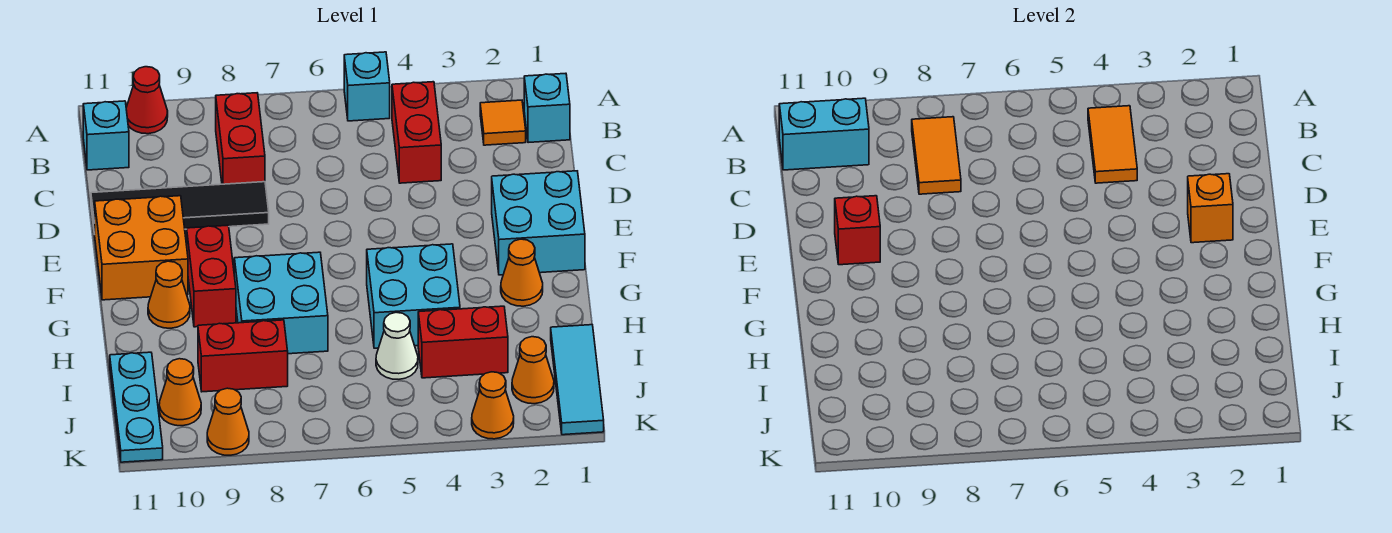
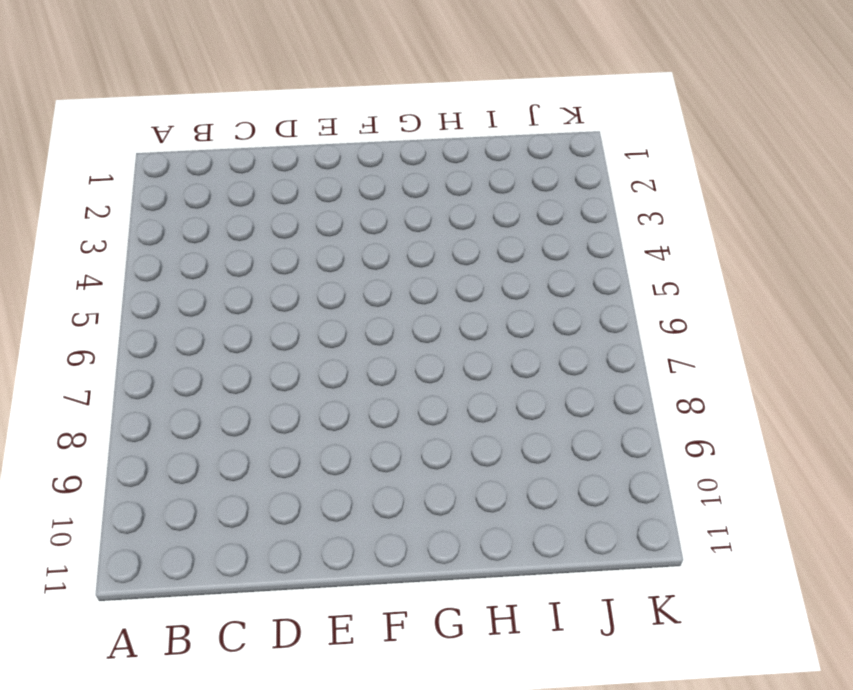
none -> cyan 1x1 brick [344,52,390,121]
none -> red 1x1 cone [126,67,168,134]
none -> cyan 1x1 brick [524,73,570,143]

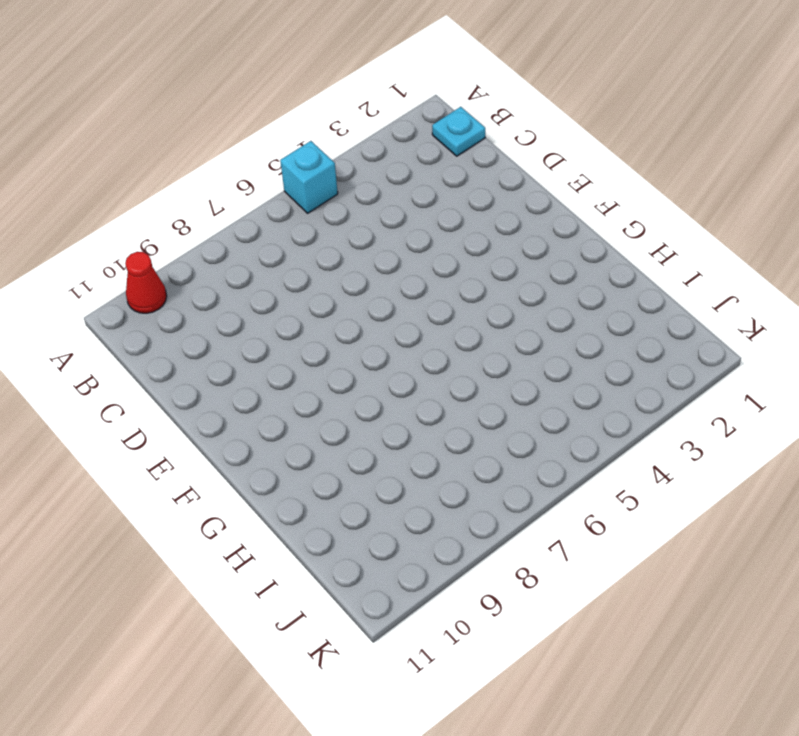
cyan 1x1 plate [432,107,485,156] -> cyan 1x1 brick [524,73,570,143]
none -> orange 1x1 tile [480,100,526,145]
none -> red 1x2 brick [392,82,441,183]
none -> red 1x2 brick [216,93,265,184]

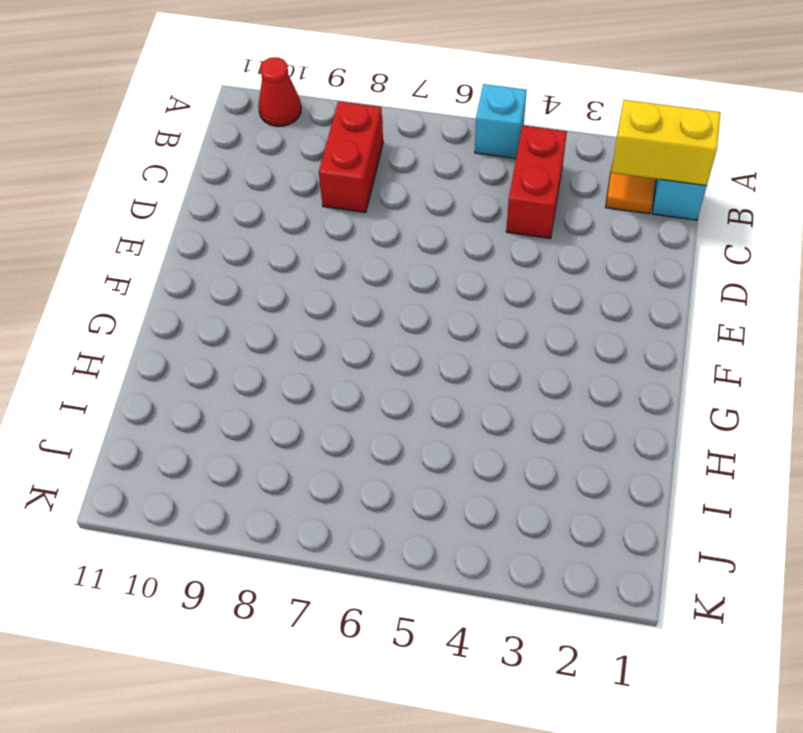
yellow 1x2 brick [612,100,721,186] -> none
none -> cyan 1x1 brick [83,101,129,170]
none -> black 1x4 tile [91,182,269,234]
none -> cyan 2x2 brick [492,171,585,275]

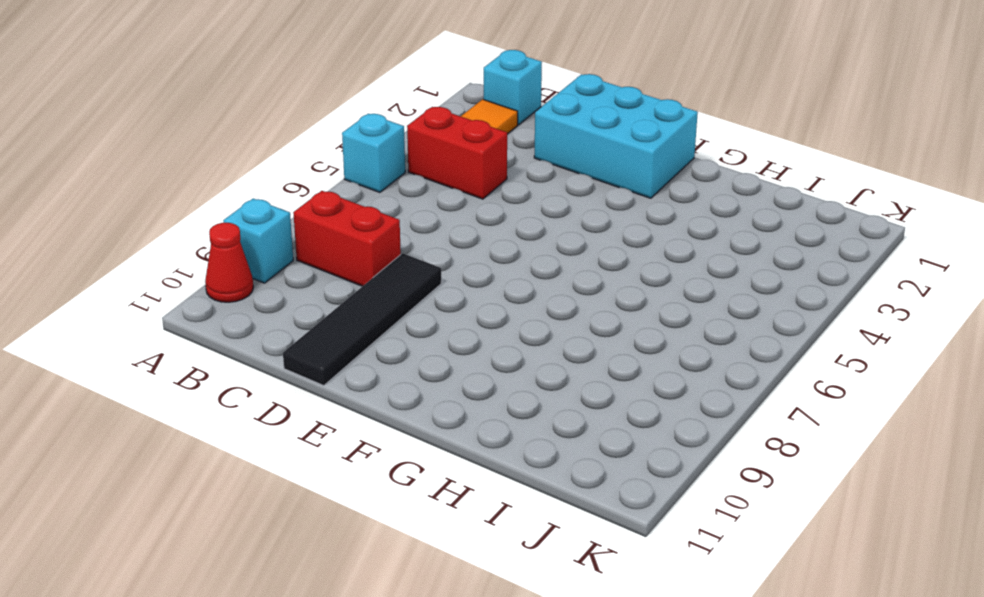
cyan 1x1 brick [223,199,293,283] -> cyan 1x1 brick moved to [83,101,129,170]
cyan 2x3 brick [534,74,698,198] -> cyan 2x2 brick [492,171,585,275]
none -> orange 2x2 brick [95,196,188,300]
none -> red 1x2 brick [187,225,236,327]
none -> orange 1x1 cone [501,239,543,306]

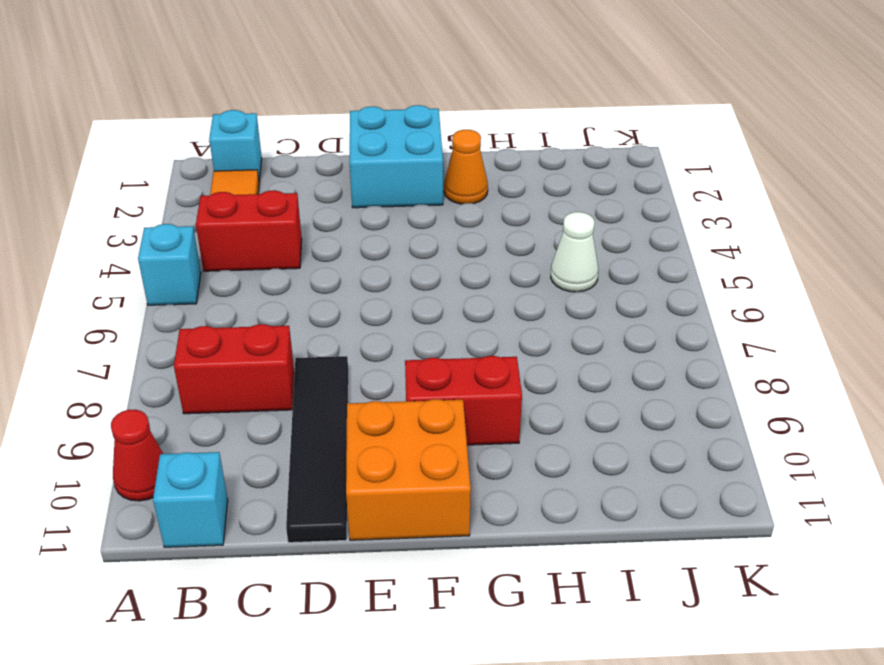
none -> cyan 2x2 brick [367,244,460,348]
none -> cyan 2x2 brick [234,252,328,354]
none -> orange 1x1 cone [148,261,190,328]

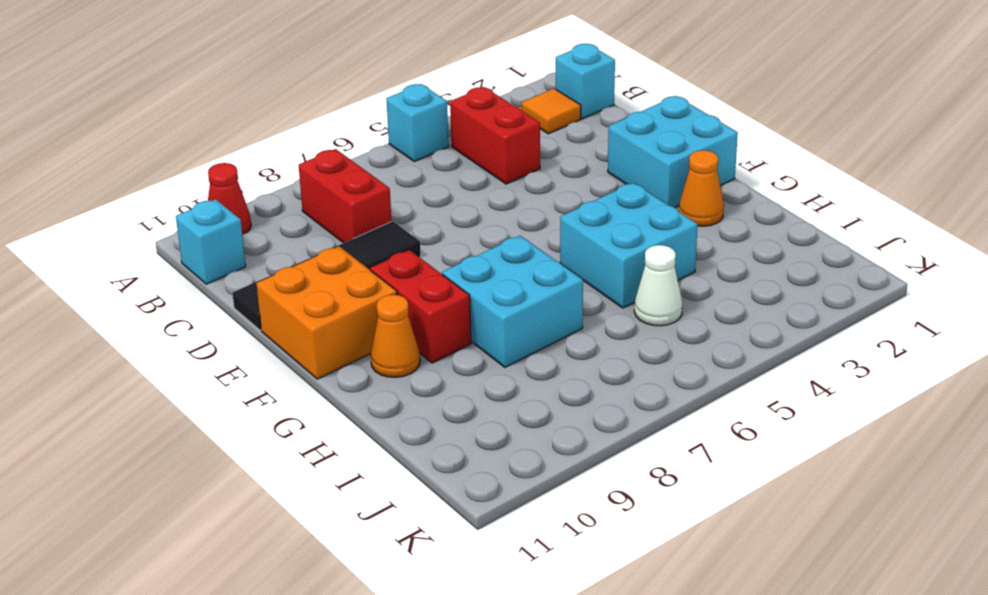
none -> cyan 1x3 tile [551,325,604,435]
none -> red 1x2 brick [418,306,508,378]
none -> red 1x2 brick [198,320,288,392]

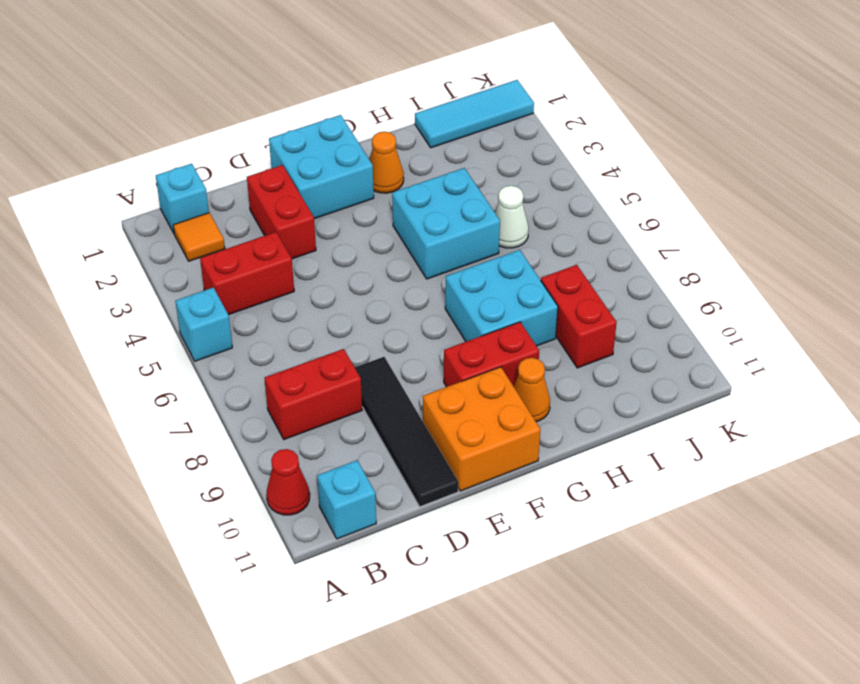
red 1x2 brick [247,165,316,259] -> red 1x2 brick moved to [418,306,508,378]
none -> cyan 1x3 plate [110,352,163,462]
none -> orange 1x1 cone [512,337,554,404]
none -> orange 1x1 cone [159,359,201,426]

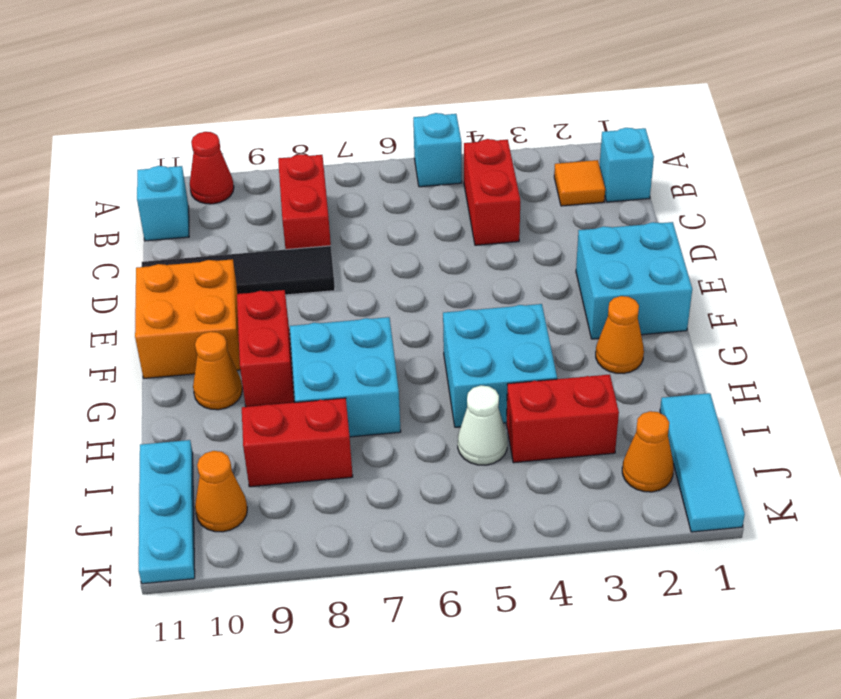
none -> orange 1x1 cone [472,372,514,439]
none -> orange 1x1 cone [207,388,249,455]
none -> orange 1x2 tile [1088,106,1137,183]

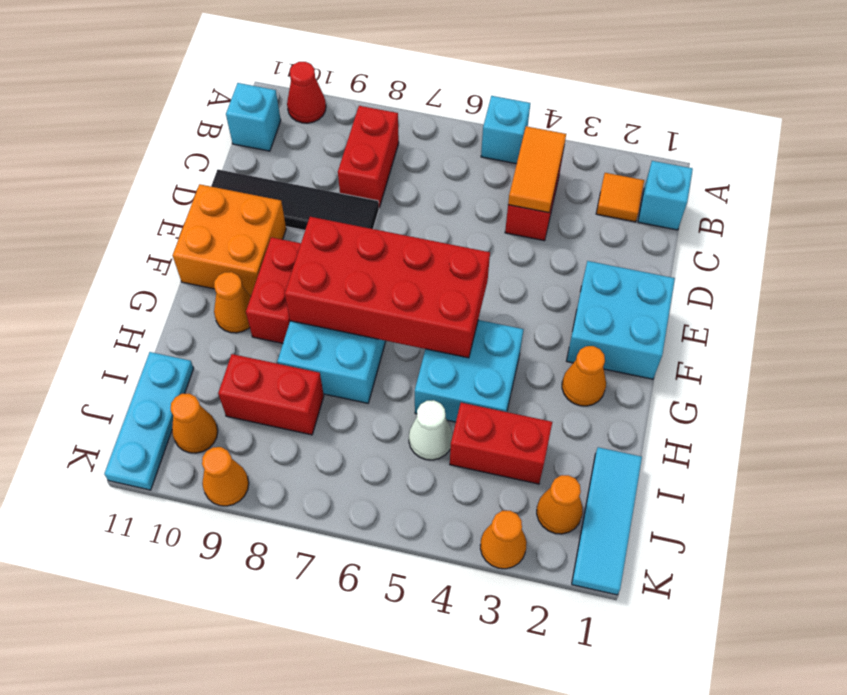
red 2x4 brick [285,217,490,358] -> none
none -> orange 1x2 tile [912,117,961,194]
none -> cyan 1x2 brick [779,98,869,170]
none -> orange 1x1 brick [1188,174,1233,243]

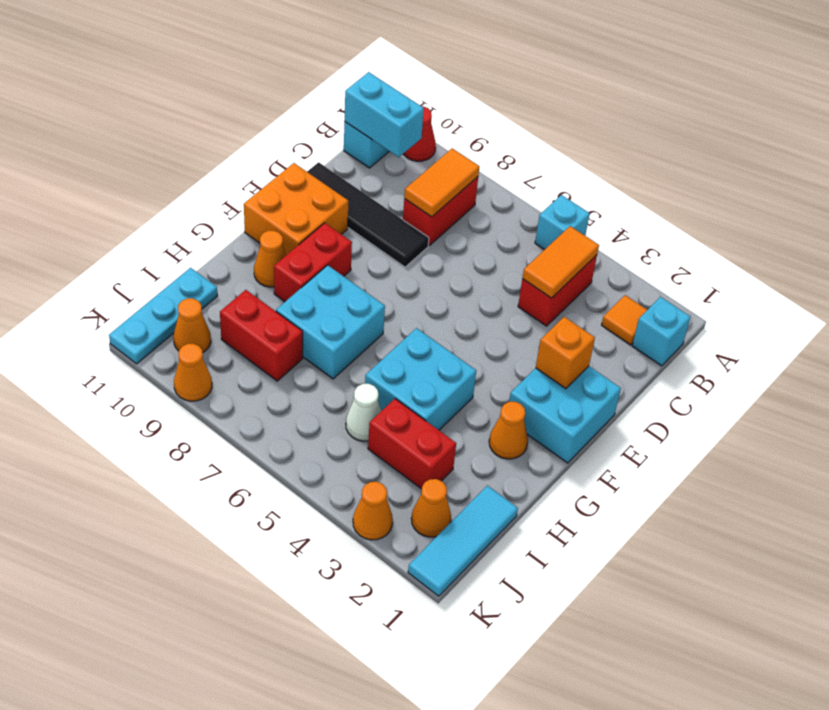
none -> red 1x1 brick [835,196,880,265]

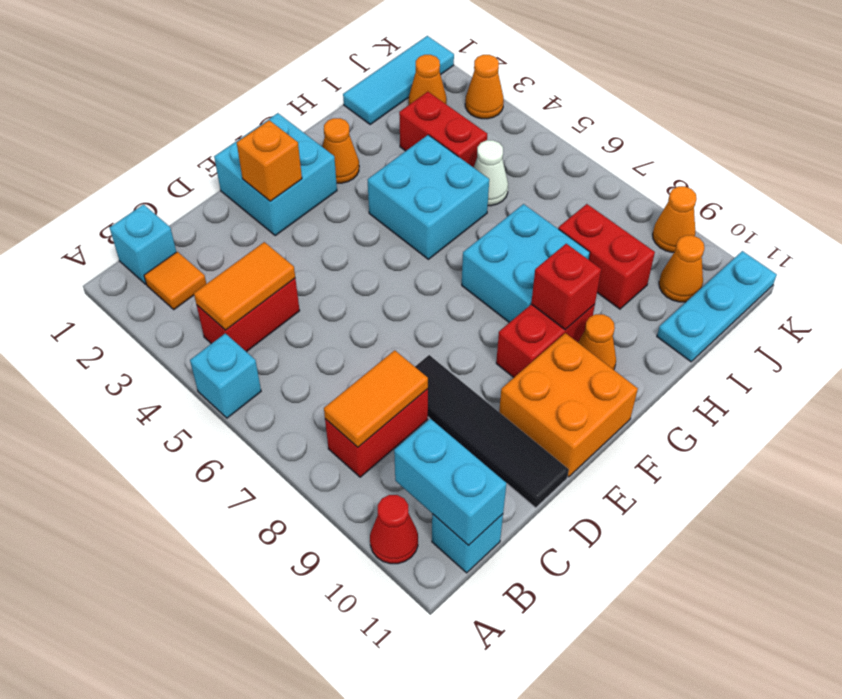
red 1x1 brick [531,244,601,330] -> red 1x1 brick moved to [835,196,880,265]

